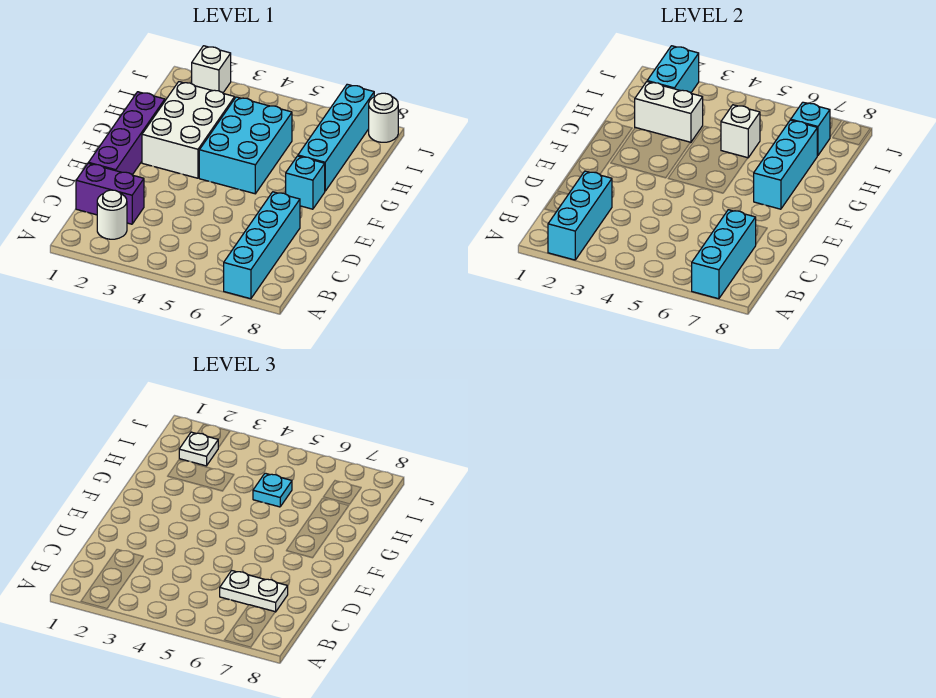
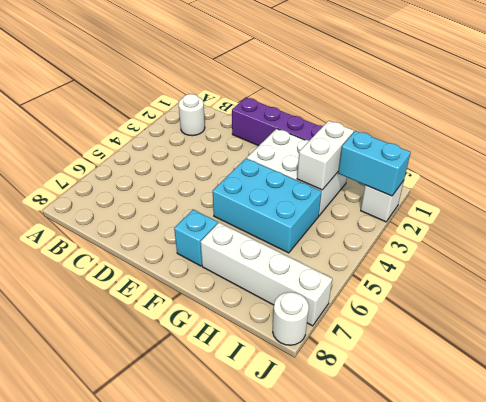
white 1x4 brick [201,223,332,326] -> cyan 1x4 brick [298,84,374,191]
none -> cyan 1x4 brick [224,192,300,299]
none -> purple 1x2 brick [76,163,144,224]
none -> cyan 1x3 brick [548,171,612,260]

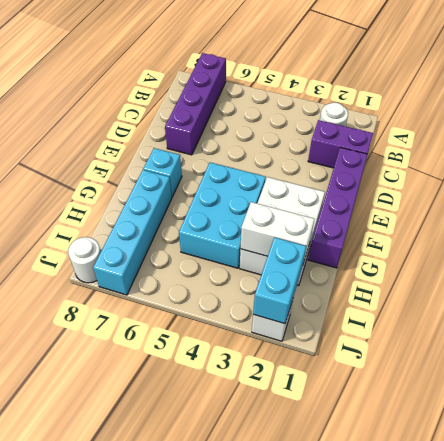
purple 1x4 brick [165,53,226,155] -> cyan 1x4 brick [224,192,300,299]
none -> cyan 1x3 brick [548,171,612,260]
none -> cyan 1x3 brick [692,210,756,299]
none -> cyan 1x3 brick [754,120,817,209]

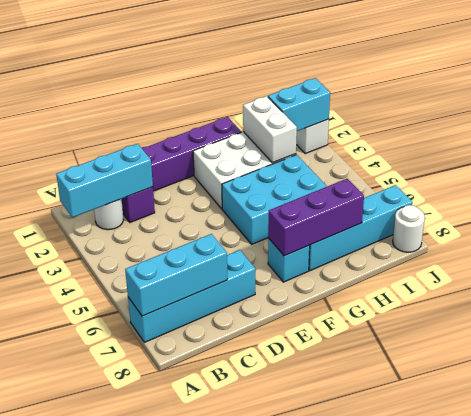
purple 1x3 brick [268,179,364,256] -> cyan 1x3 brick [754,120,817,209]
none -> white 1x1 brick [721,105,760,158]
none -> cyan 1x1 brick [791,102,830,156]
none -> white 1x2 plate [220,571,288,612]

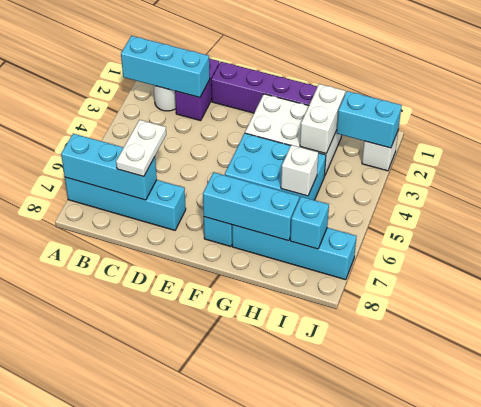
none -> white 1x1 round brick [369,93,398,142]
none -> cyan 1x1 plate [253,473,292,507]
none -> white 1x1 plate [179,432,218,466]

